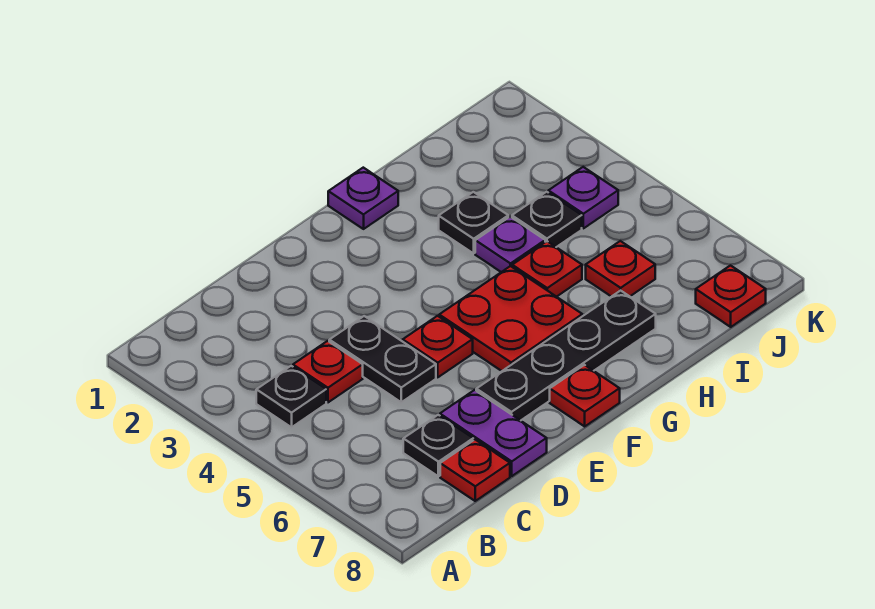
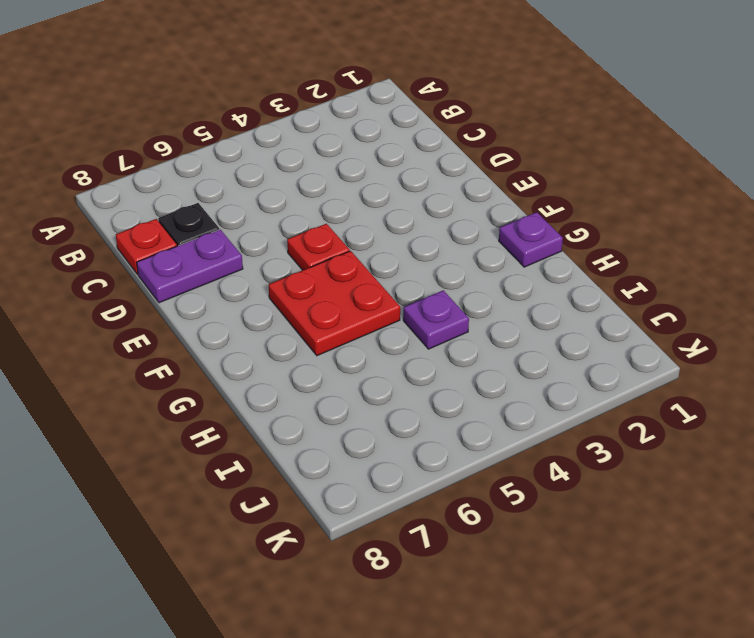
none -> black 1x1 plate [256,366,326,427]
none -> red 1x1 plate [293,341,363,402]
none -> black 1x2 plate [329,316,436,402]

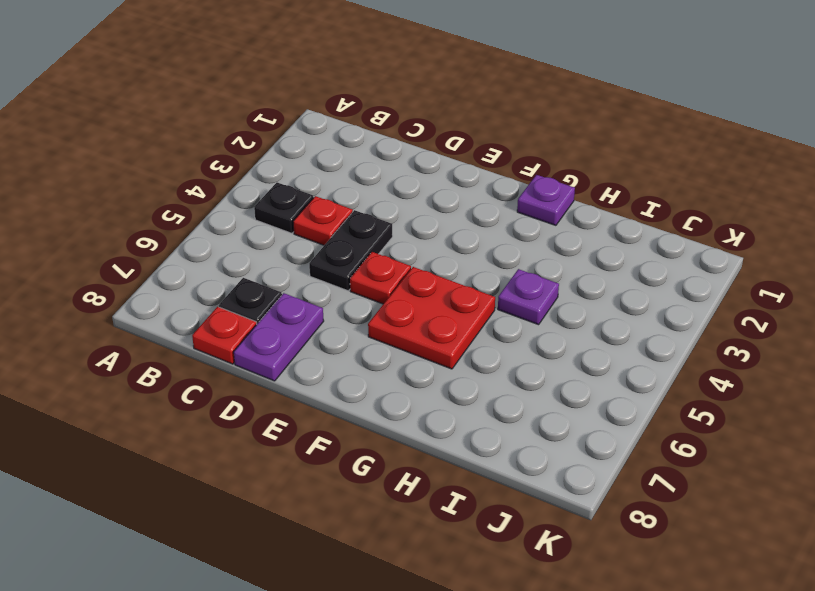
none -> black 1x4 plate [476,290,656,421]
none -> red 1x1 plate [550,365,620,426]
none -> black 1x1 plate [439,192,508,253]

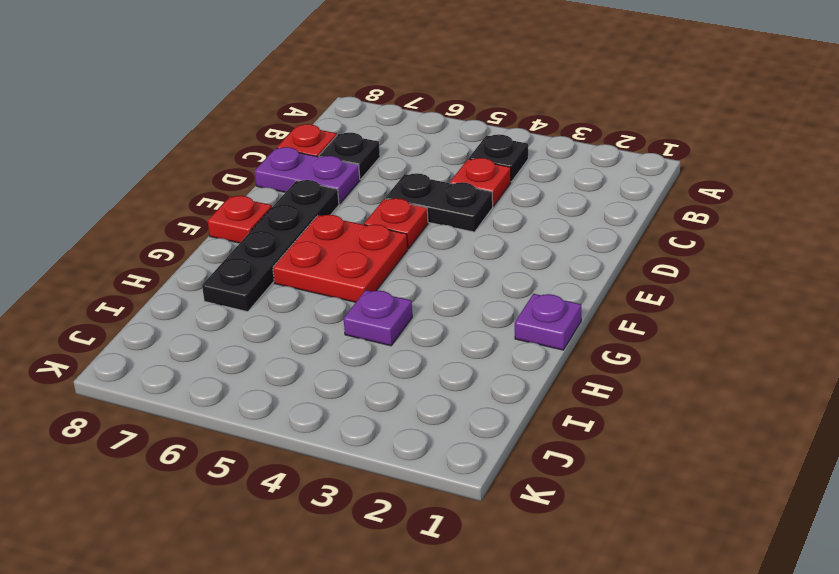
none -> black 1x1 plate [439,192,508,253]
none -> red 1x1 plate [512,241,582,297]
none -> black 1x1 plate [512,192,582,247]

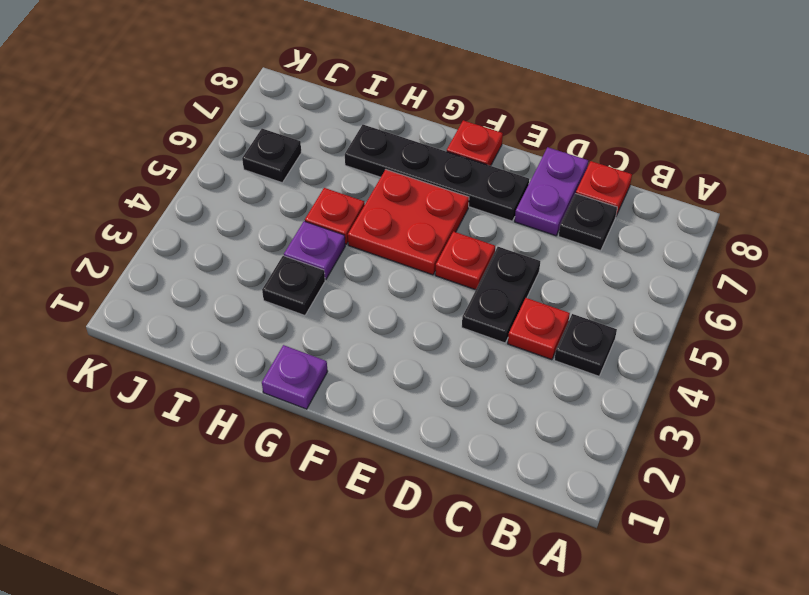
black 1x1 plate [242,129,301,183] -> black 1x1 plate moved to [512,192,582,247]
none -> red 1x1 plate [586,241,655,297]
none -> purple 1x1 plate [548,167,618,228]
none -> red 1x1 plate [696,266,766,327]

